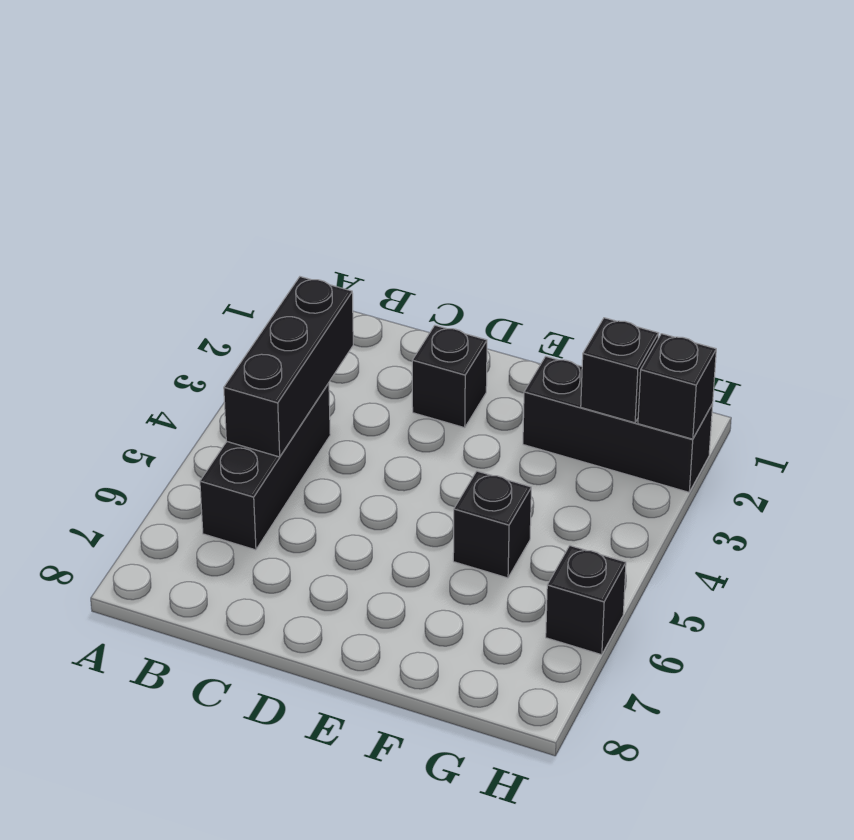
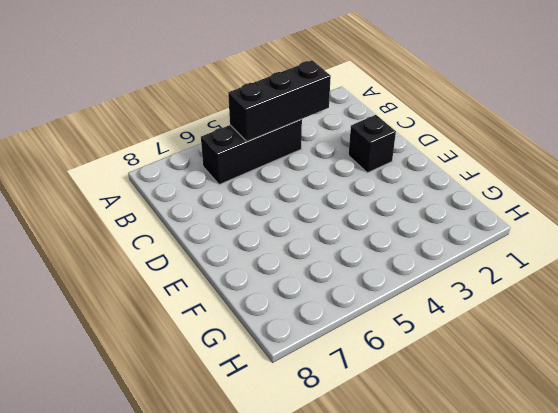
none -> black 1x3 brick [523,357,713,492]
none -> black 1x1 brick [453,471,531,578]

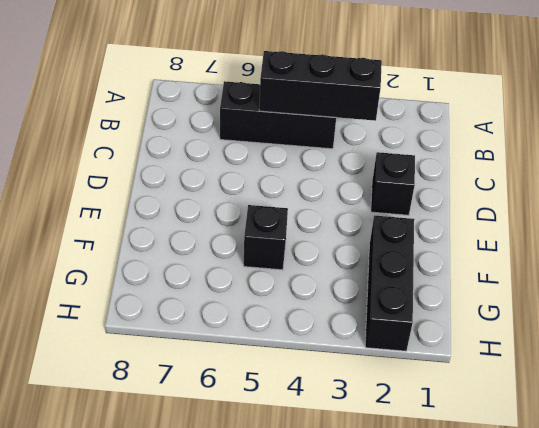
none -> black 1x1 brick [546,546,626,655]
none -> black 1x1 brick [581,318,659,423]

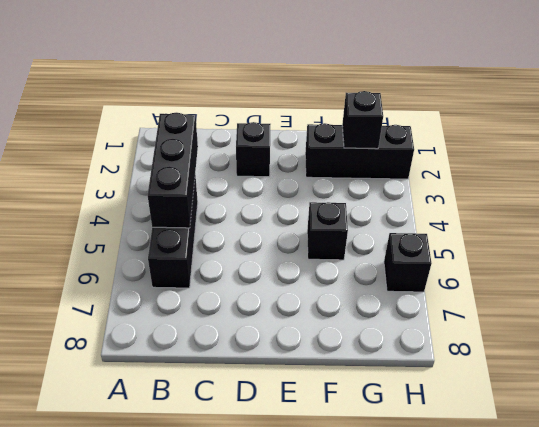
none -> black 1x1 brick [638,334,716,439]

